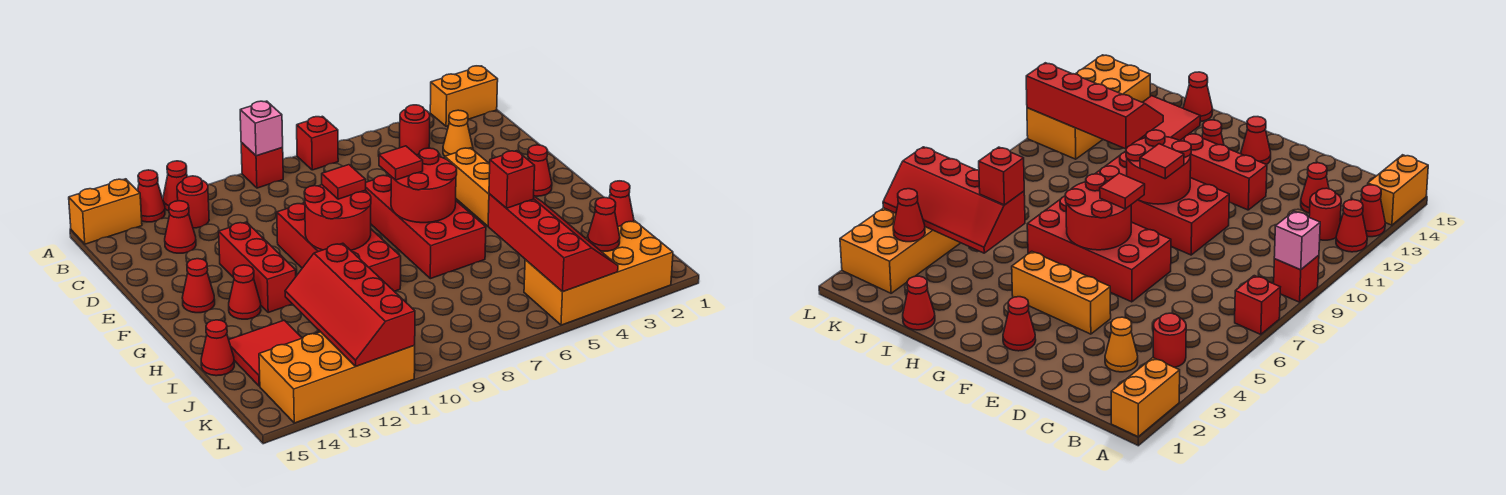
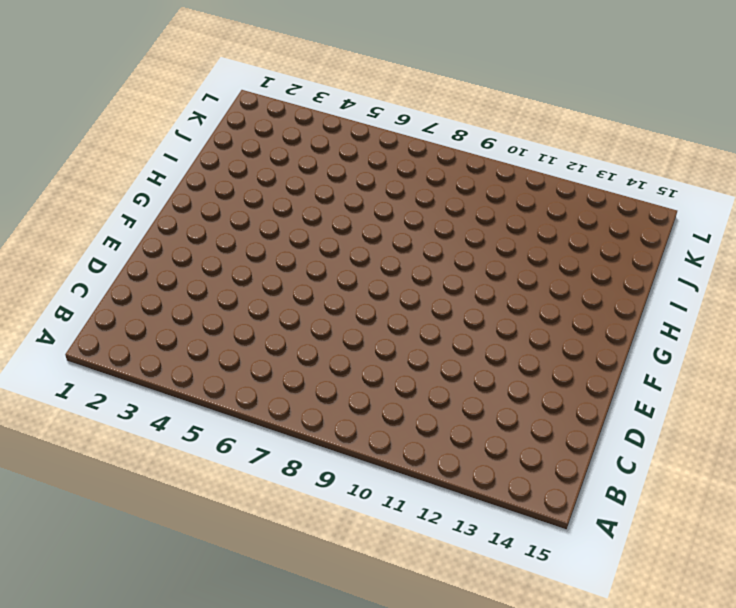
none -> orange 1x2 brick [430,66,498,126]
none -> red 1x1 brick [297,116,338,170]
none -> red 1x1 brick [241,143,283,188]
none -> red 1x1 cone [163,161,187,211]

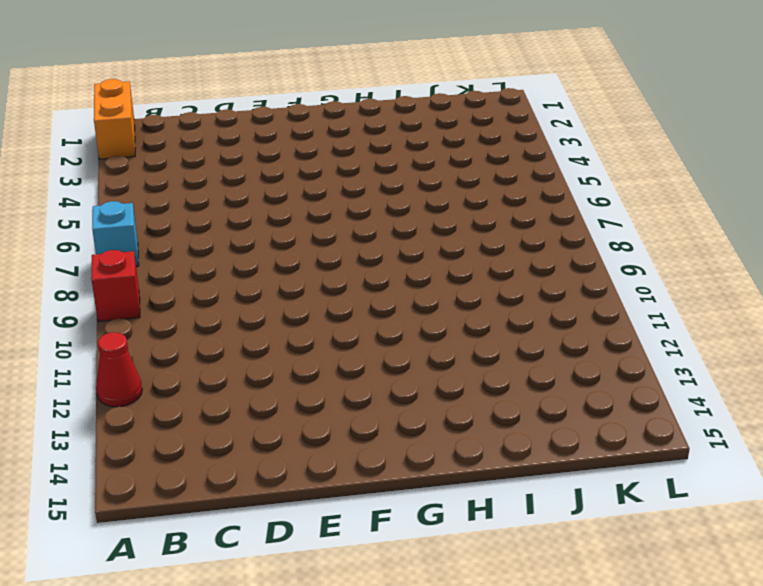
cyan 1x1 brick [92,201,139,266] -> red 1x1 brick [297,116,338,170]
none -> red 1x1 cone [138,170,165,222]
none -> orange 1x2 brick [69,179,142,244]
none -> red 1x1 round brick [400,105,430,155]
none -> red 1x1 round brick [177,176,209,228]

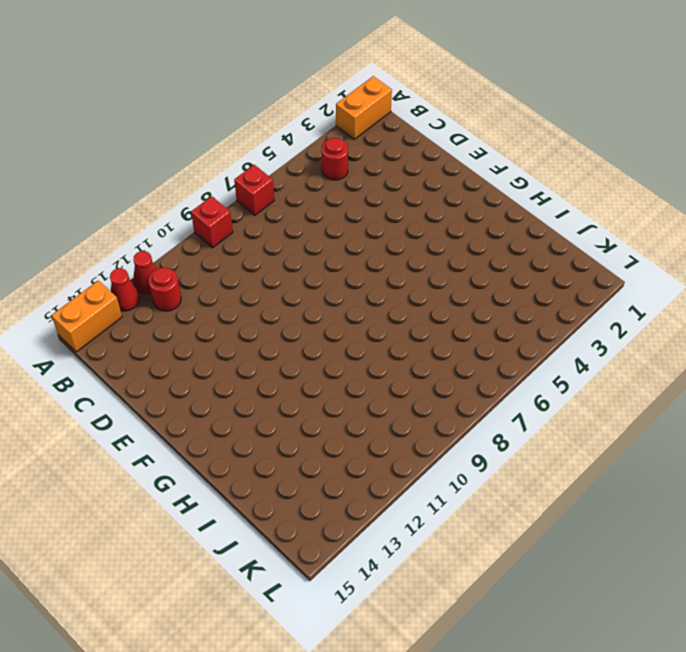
none -> orange 1x1 cone [443,110,473,156]
none -> red 1x1 cone [165,201,196,253]
none -> orange 1x3 brick [445,148,490,226]
none -> red 2x4 brick [366,175,486,279]

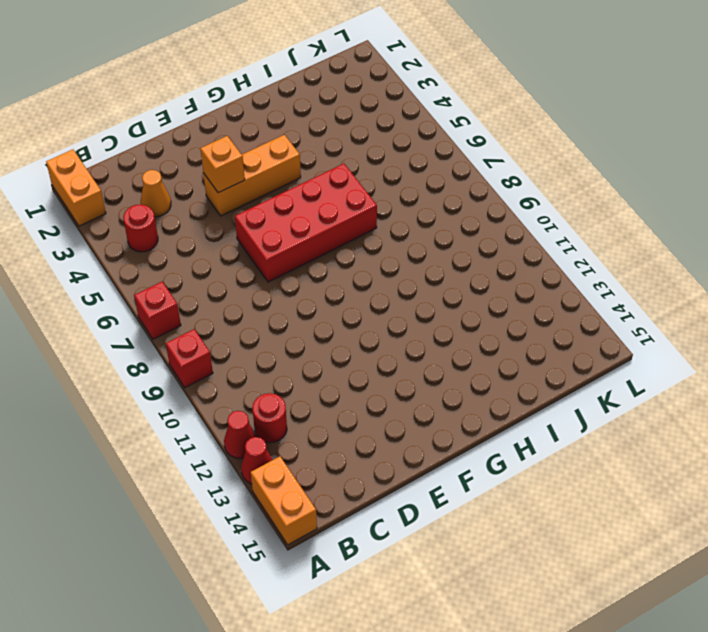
orange 1x1 brick [200,136,245,193] -> none
none -> red 1x1 cone [165,201,196,253]
none -> red 2x4 brick [277,203,401,291]
none -> red 1x3 brick [219,222,296,312]
none -> red 1x1 cone [528,145,552,196]

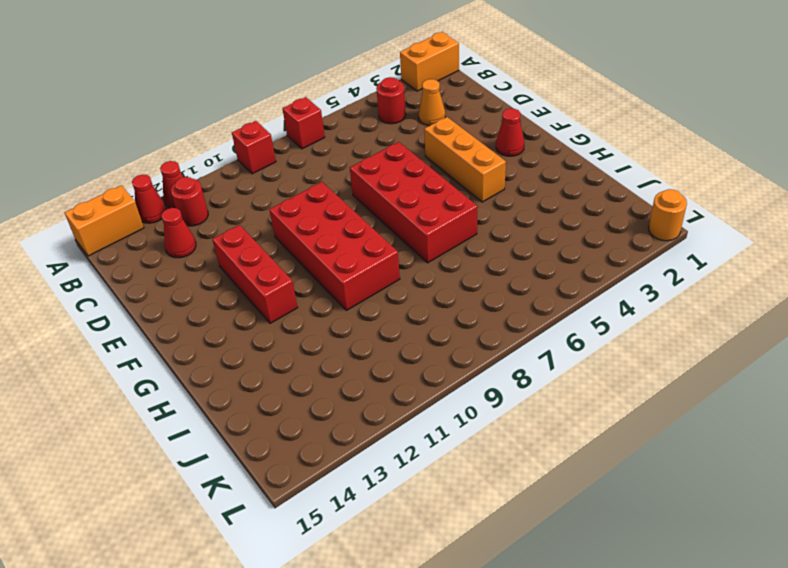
orange 1x1 round brick [649,189,687,241] -> none
none -> red 1x1 cone [182,259,215,313]
none -> red 1x1 cone [229,265,261,319]
none -> red 1x1 cone [609,181,634,227]
none -> red 2x2 tile [229,320,302,386]

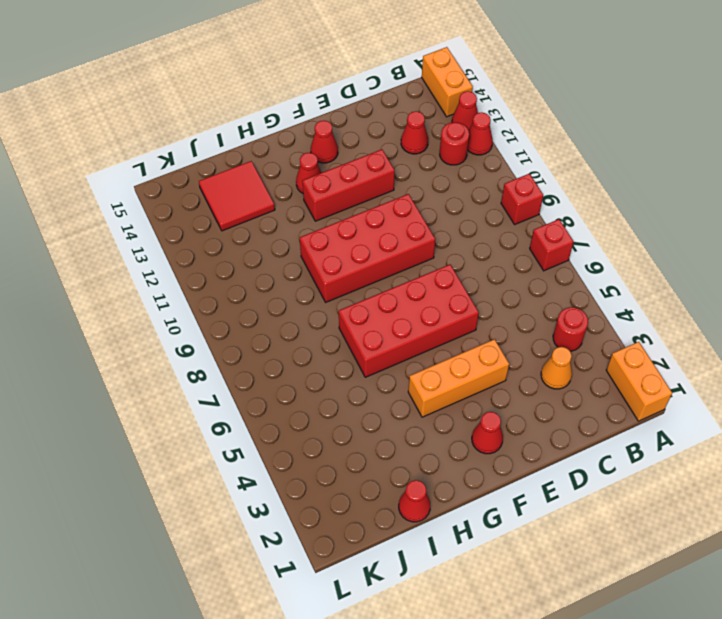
none -> red 1x1 cone [201,320,234,376]
none -> orange 2x4 brick [524,221,673,325]
none -> orange 2x4 brick [259,332,415,423]
none -> pink 1x1 brick [240,101,283,156]

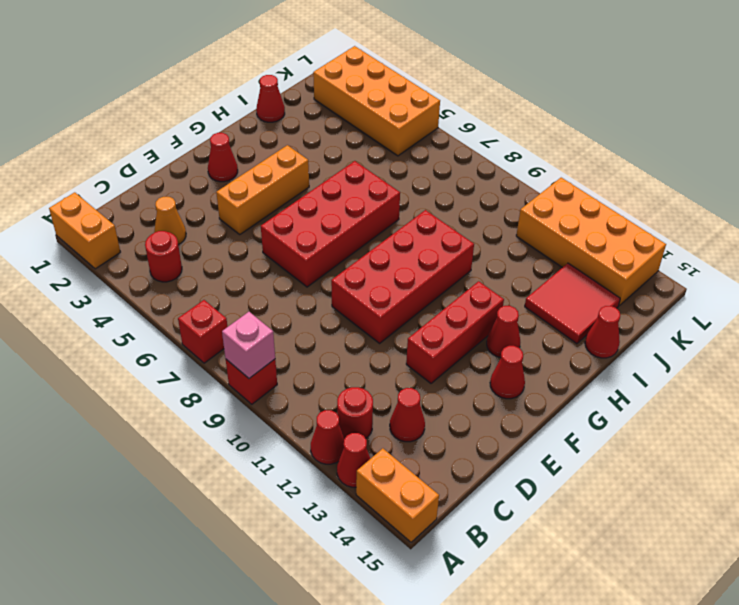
none -> red 2x2 round brick [391,148,457,223]
none -> red 2x2 round brick [304,185,371,250]
none -> red 2x4 slope [488,194,618,292]
none -> red 2x4 slope [285,243,415,366]

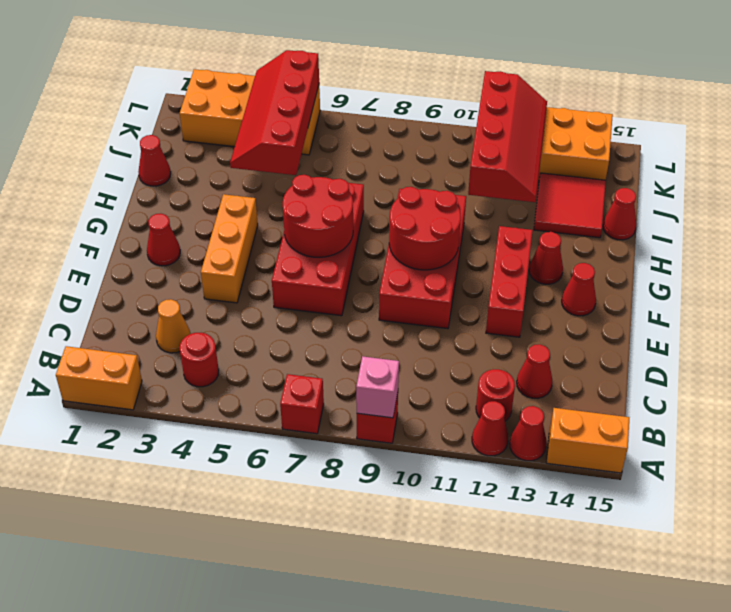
none -> red 1x1 cone [588,197,620,251]
none -> red 1x1 tile [379,146,423,180]
none -> red 1x1 tile [322,165,366,199]
none -> red 1x1 brick [489,151,535,208]

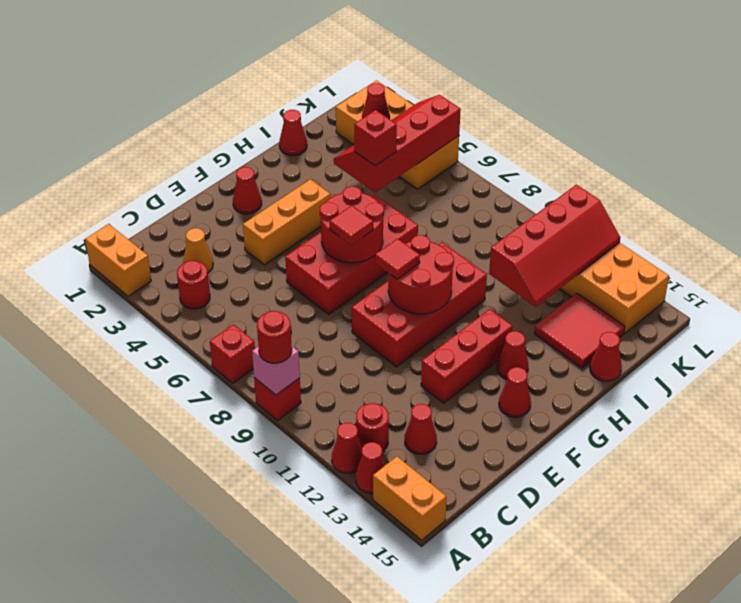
red 1x1 round brick [257,311,292,363] -> none

